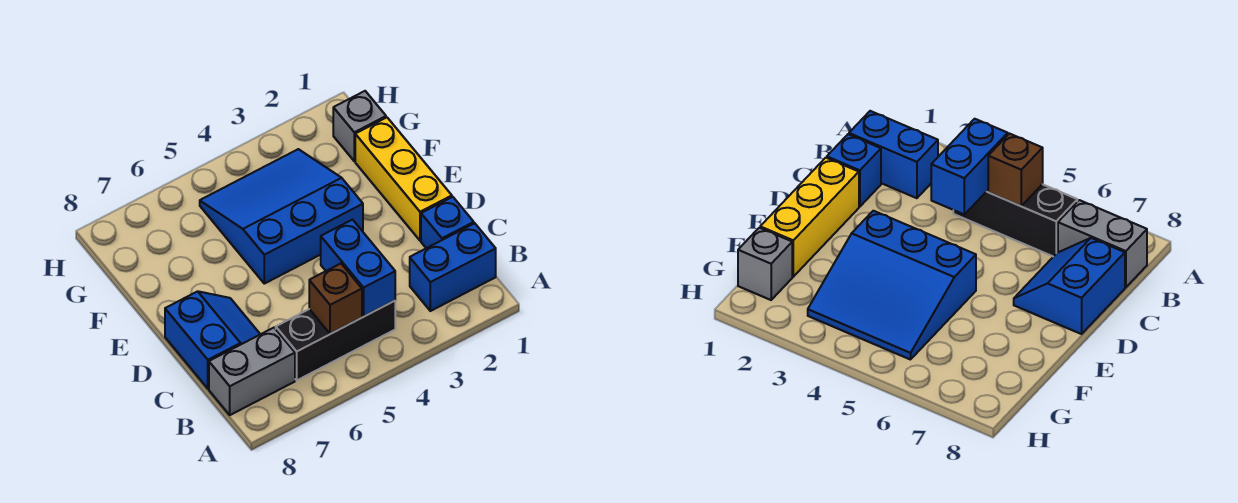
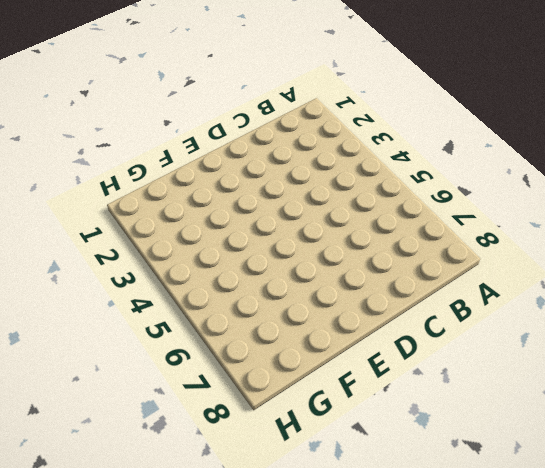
none -> blue 1x2 brick [410,223,496,311]
none -> black 1x3 brick [276,301,395,380]

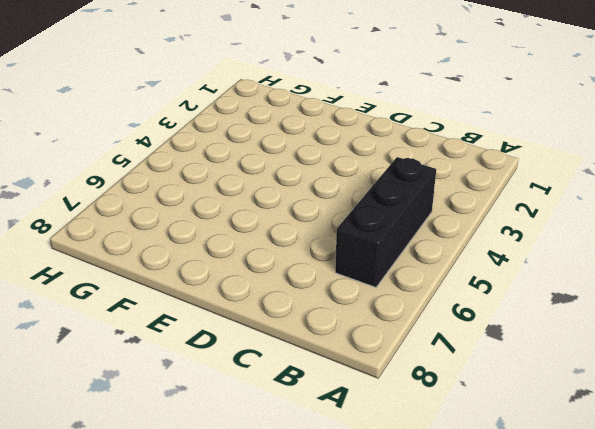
none -> blue 1x2 brick [410,223,496,311]
none -> grey 1x2 brick [209,328,295,415]

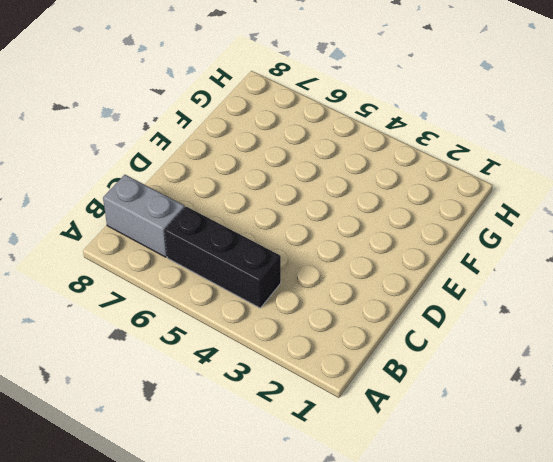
none -> blue 1x2 brick [410,223,496,311]
none -> blue 1x1 brick [421,197,474,248]

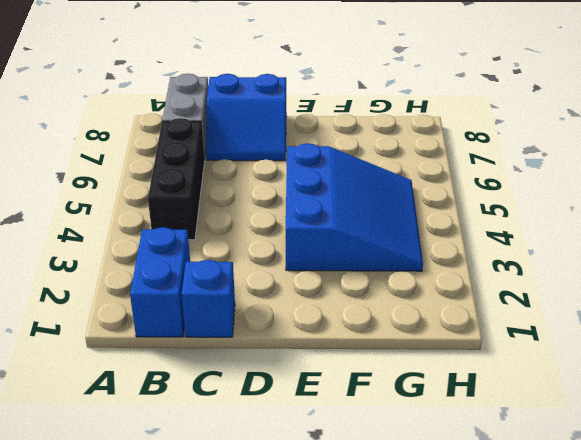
none -> yellow 1x3 brick [355,118,452,241]
none -> grey 1x1 brick [333,91,386,161]

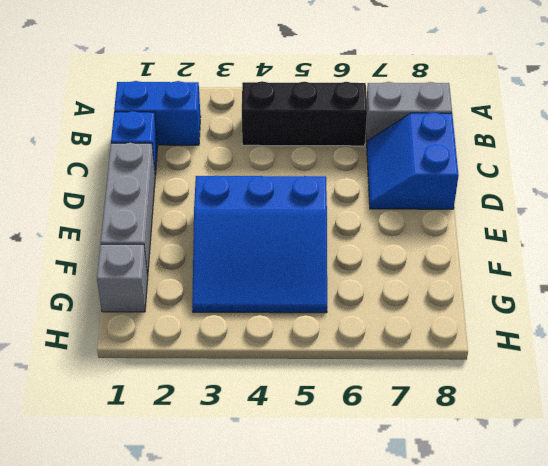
grey 1x3 brick [101,143,155,275] -> yellow 1x3 brick [355,118,452,241]
none -> blue 1x2 brick [321,220,395,316]
none -> brown 1x1 brick [309,264,362,334]

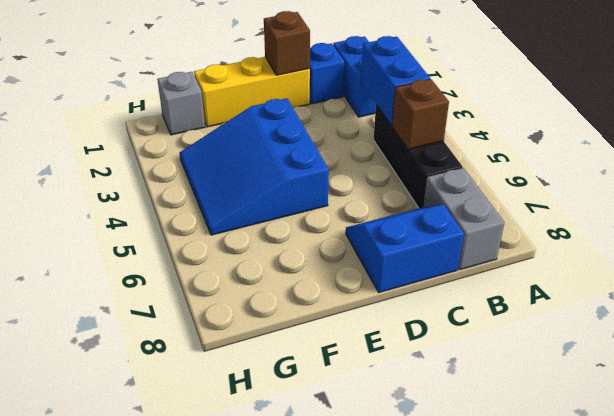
blue 1x2 brick [361,36,430,125] -> blue 1x2 brick turned to [321,220,395,316]
brown 1x1 brick [264,11,310,75] -> none

